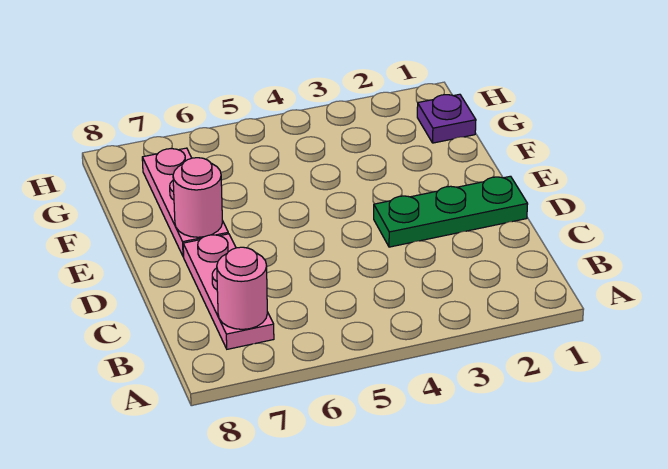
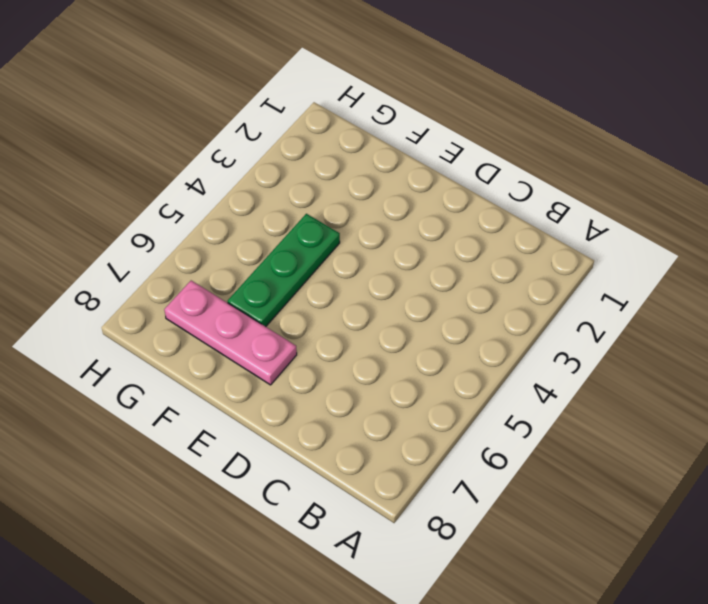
green 1x3 plate [228,214,340,327] -> green 1x3 plate moved to [374,176,528,247]
none -> pink 1x3 plate [183,234,274,349]
none -> purple 1x1 plate [417,94,476,143]

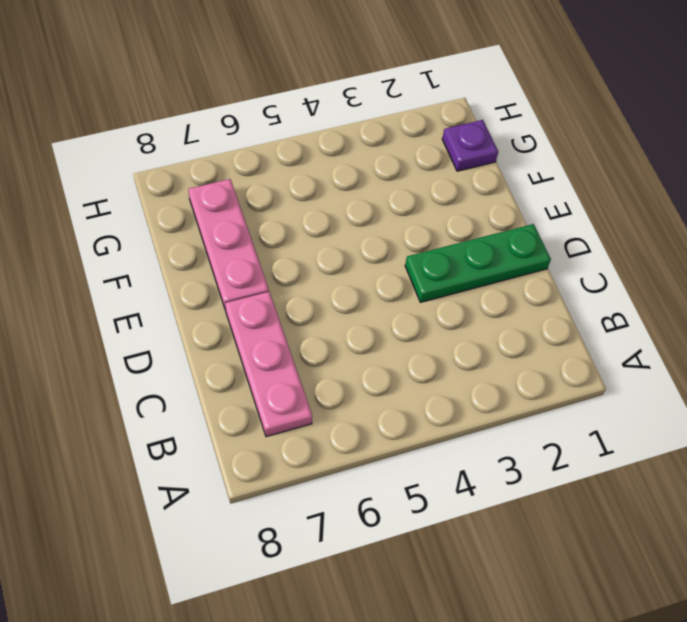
none -> pink 1x1 round brick [217,247,267,329]
none -> pink 1x1 round brick [173,158,222,237]

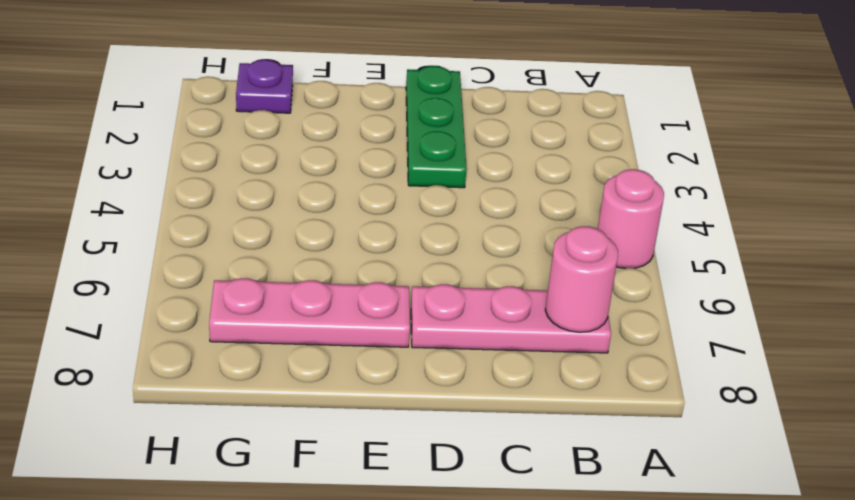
pink 1x1 round brick [598,169,664,269] -> pink 1x1 round brick moved to [173,158,222,237]

